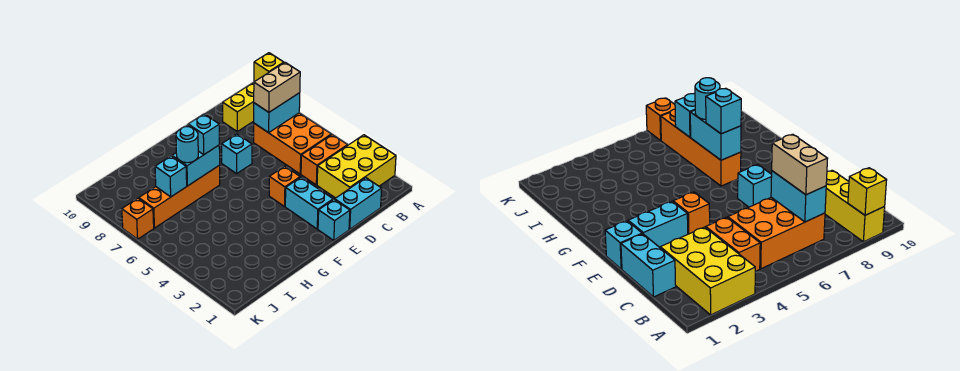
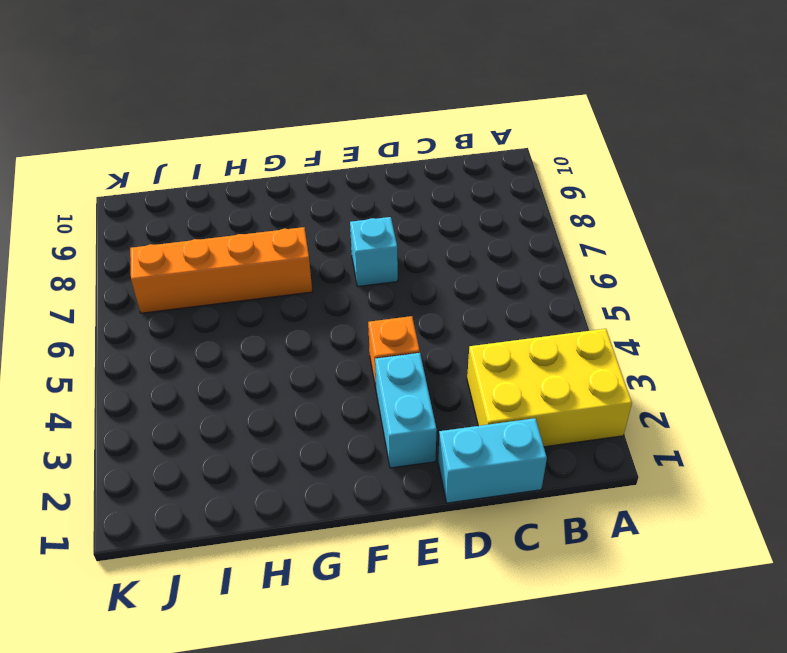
none -> yellow 1x3 brick [223,82,254,131]
none -> orange 1x2 brick [301,135,348,185]
none -> orange 2x3 brick [254,113,331,174]

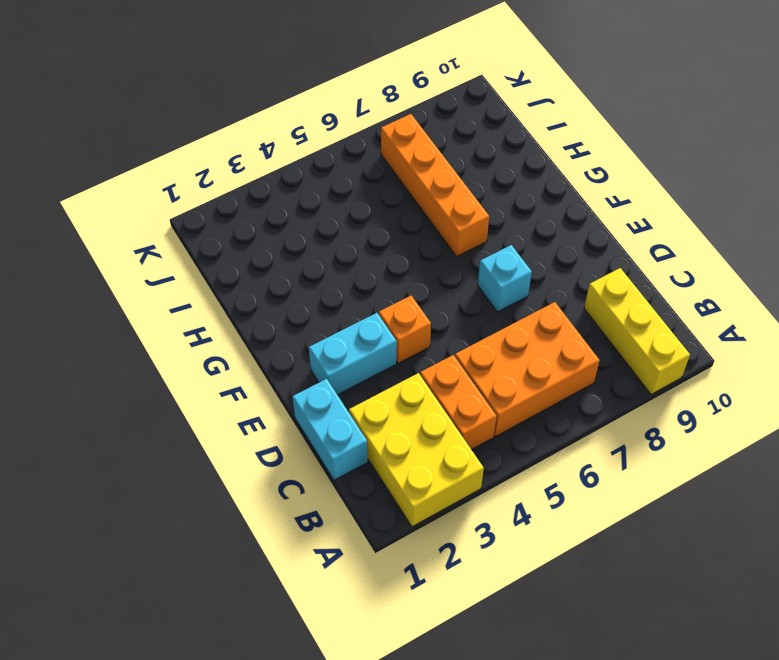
none -> cyan 1x1 brick [318,200,350,240]
none -> orange 1x1 brick [122,198,154,239]
none -> yellow 1x1 brick [254,53,284,82]

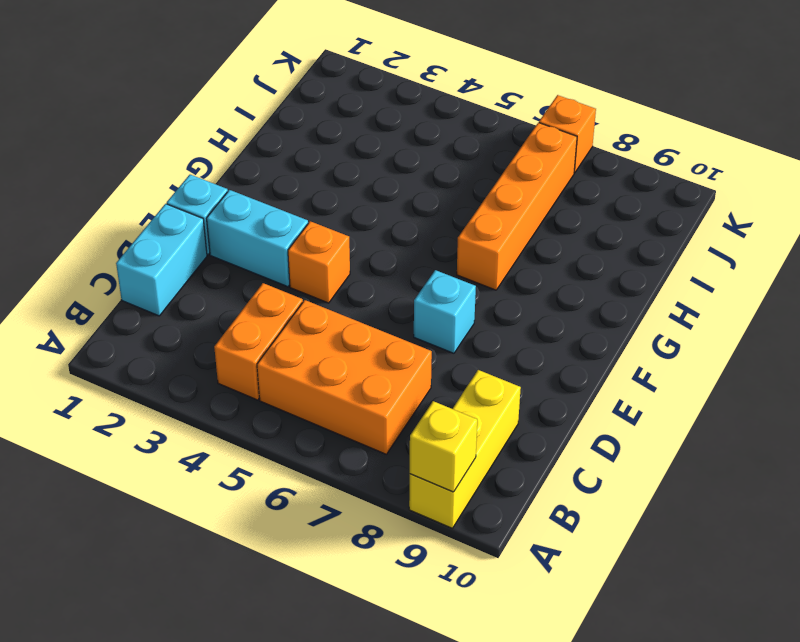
none -> yellow 2x3 brick [317,135,396,198]
none -> cyan 1x2 brick [254,93,300,133]
none -> cyan 1x2 brick [172,145,220,186]

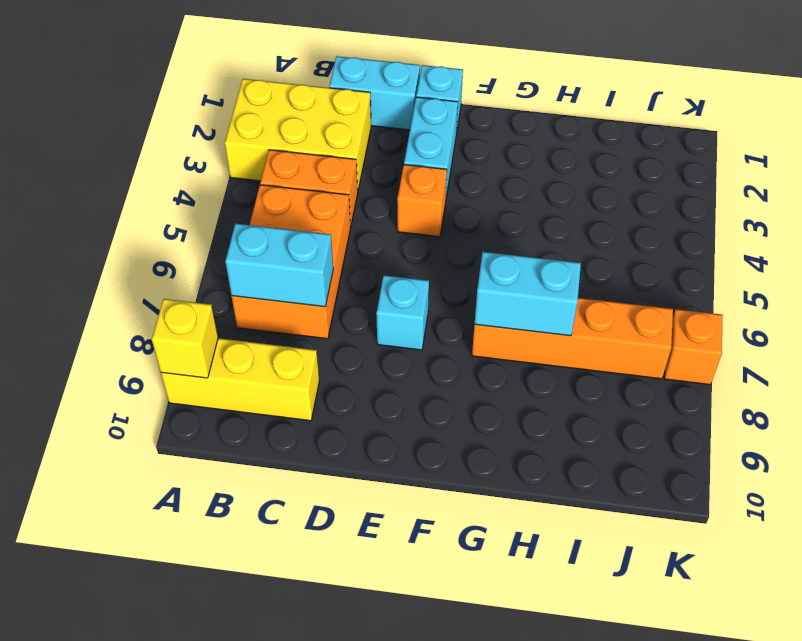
none -> cyan 1x1 brick [155,156,187,197]
none -> tan 1x2 brick [254,62,300,112]
none -> cyan 1x1 brick [188,114,219,154]

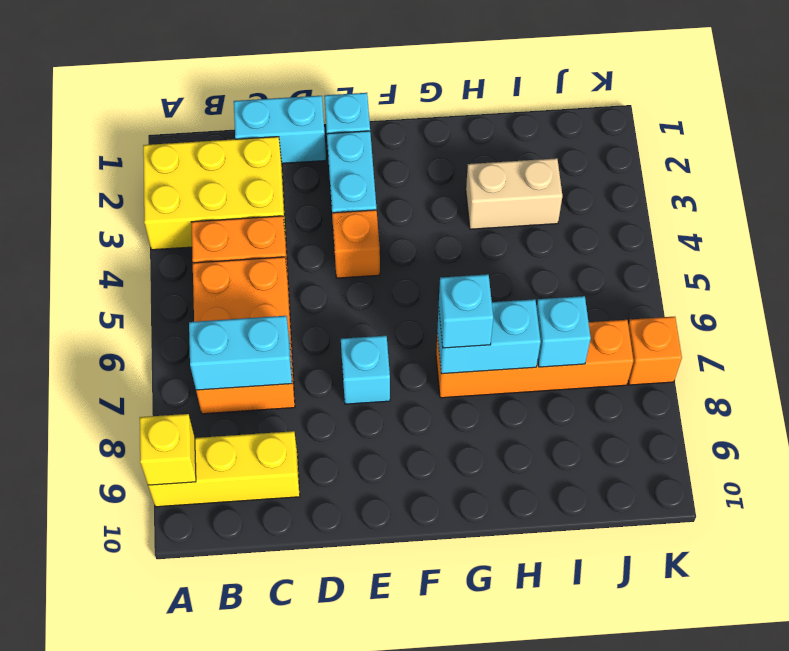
tan 1x2 brick [466,158,562,229] -> tan 1x2 brick moved to [254,62,300,112]
none -> cyan 1x1 round brick [176,127,198,163]

